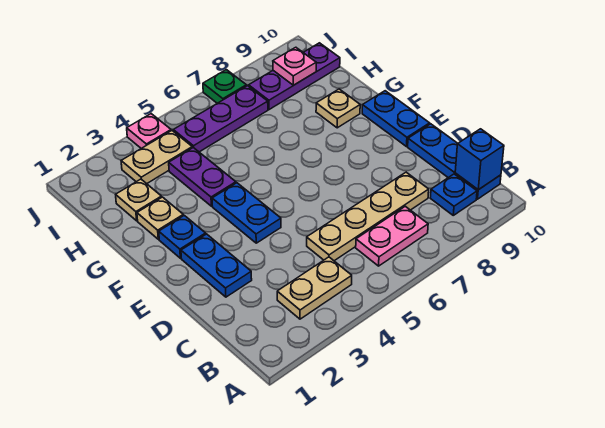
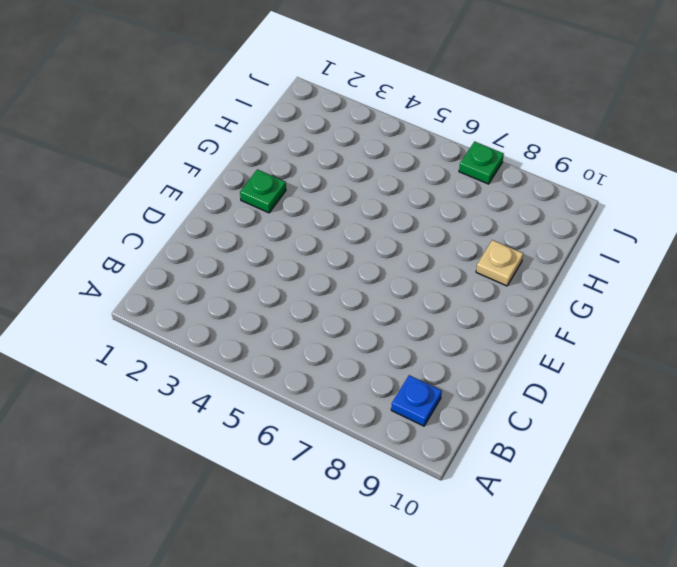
green 1x1 plate [240,169,286,213] -> blue 1x1 plate [159,215,206,258]
none -> tan 1x2 plate [277,257,352,319]
none -> pink 1x2 plate [356,206,428,266]
none -> blue 1x3 plate [408,124,501,199]

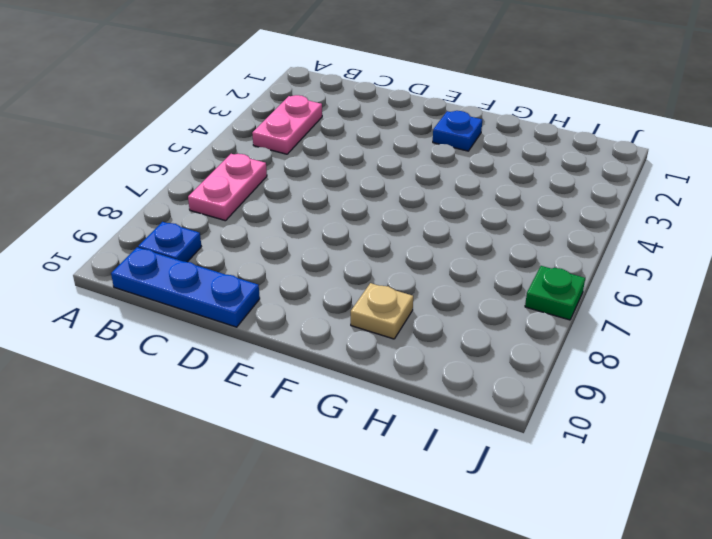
pink 1x2 plate [252,95,322,154] -> tan 1x2 plate [277,257,352,319]
none -> tan 1x4 plate [307,172,429,261]
none -> blue 1x2 plate [181,234,252,297]
none -> blue 1x2 plate [212,183,281,243]

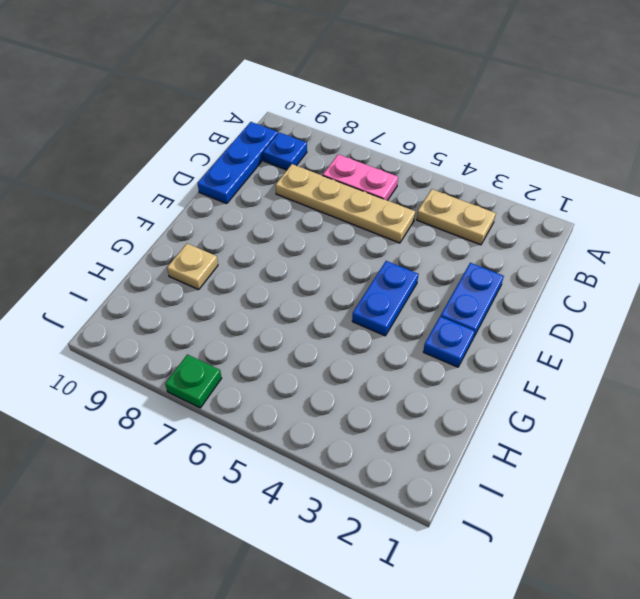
none -> blue 1x2 plate [362,91,430,147]
none -> tan 1x1 plate [137,197,183,239]
none -> purple 1x2 plate [169,148,236,206]

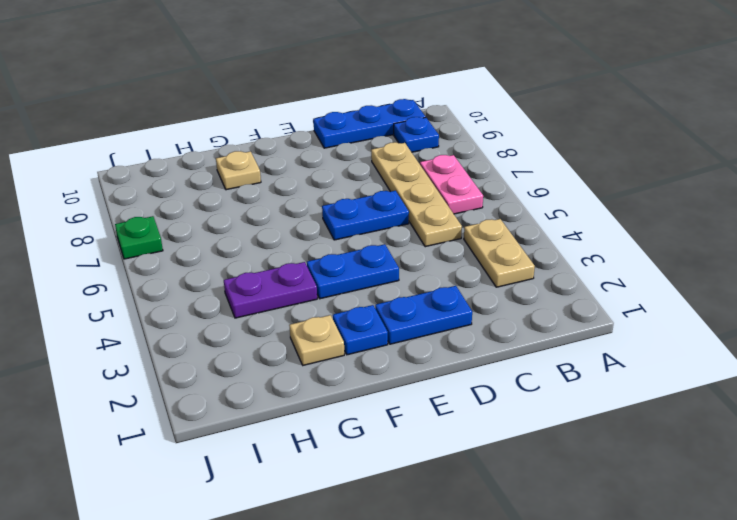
blue 1x2 plate [322,191,409,240] -> blue 1x2 plate moved to [362,91,430,147]
none -> tan 1x1 plate [116,179,162,221]
none -> tan 1x2 plate [121,131,192,184]
none -> purple 1x3 plate [173,86,268,152]

